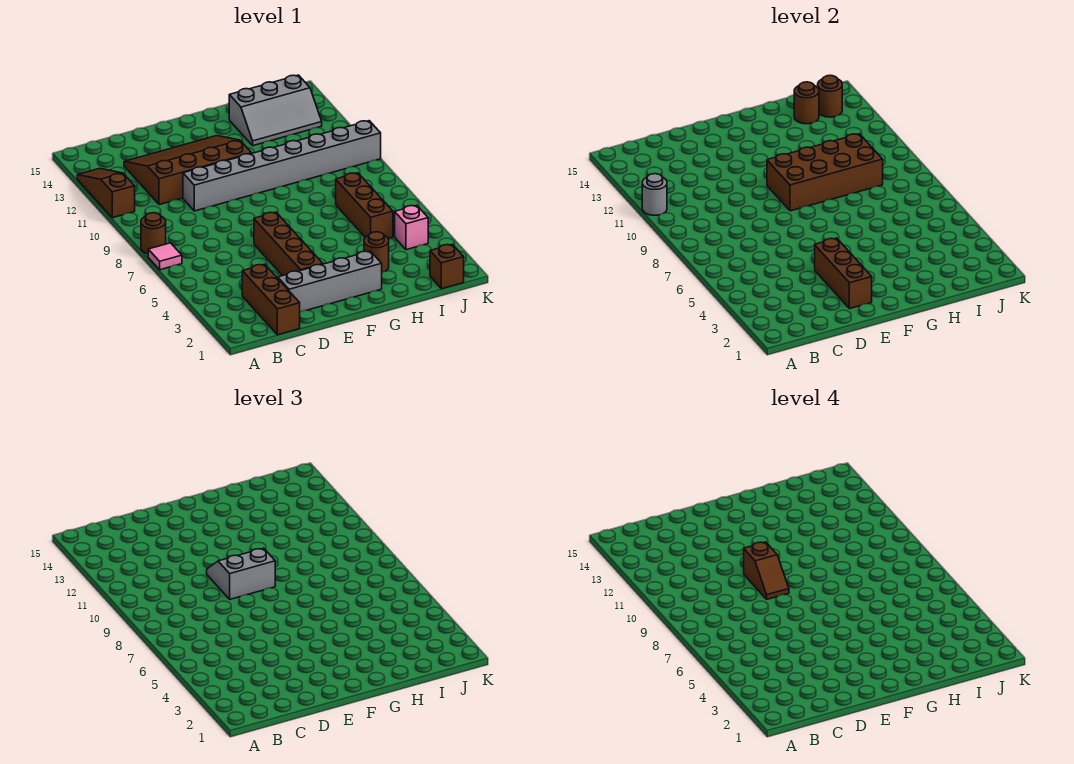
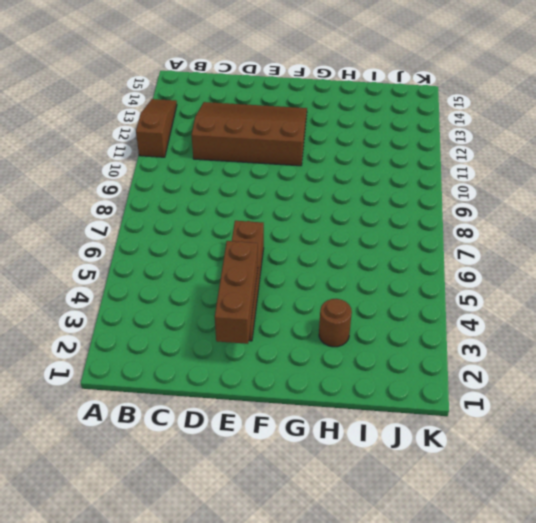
none -> pink 1x1 tile [148,243,182,270]
none -> brown 1x1 round brick [141,213,166,254]
none -> brown 1x3 brick [242,264,300,335]

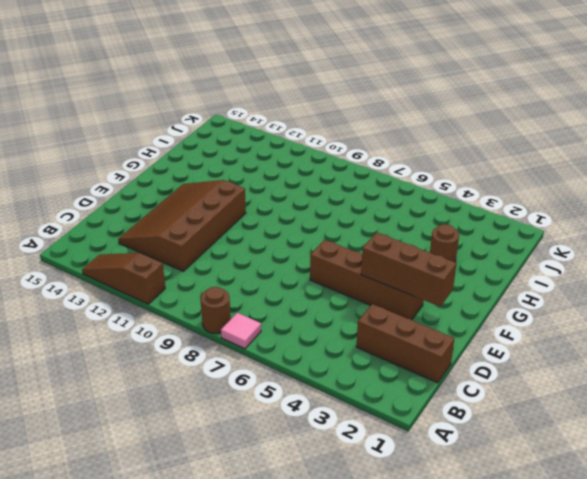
none -> grey 1x4 brick [278,251,382,312]
none -> grey 1x8 brick [183,121,381,211]
none -> grey 2x3 slope [229,75,322,146]

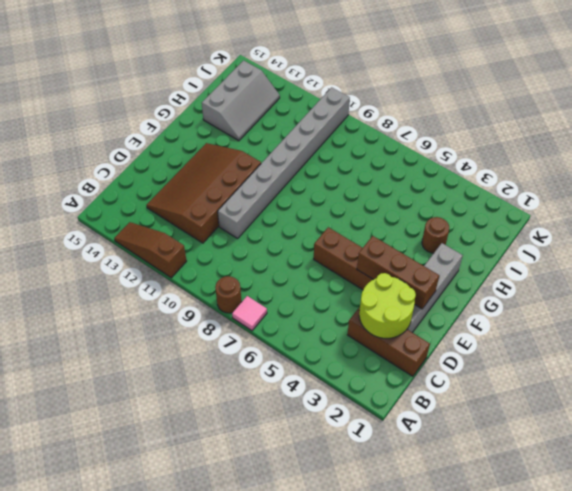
lime 2x2 round brick [359,273,416,338] -> none
none -> brown 1x3 brick [336,173,393,238]
none -> brown 1x1 brick [430,244,464,289]
none -> pink 1x1 brick [395,205,428,250]

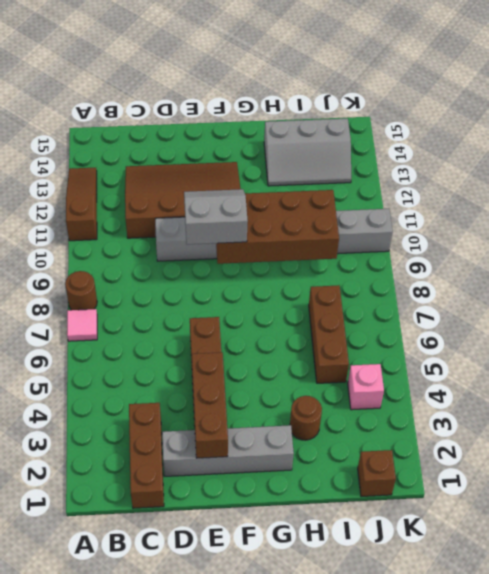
none -> grey 1x1 round brick [642,174,667,215]
none -> brown 1x1 round brick [794,82,819,124]
none -> brown 1x1 round brick [818,75,842,117]

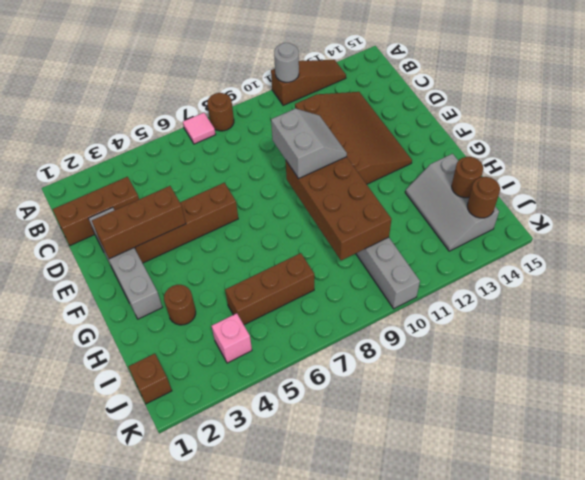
none -> brown 1x2 slope [744,542,789,599]

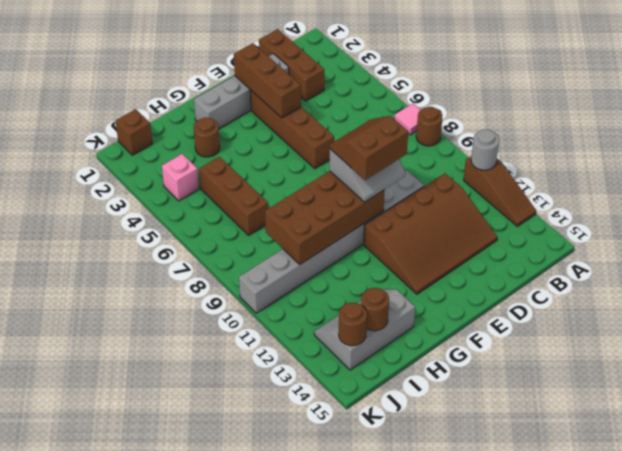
brown 2x2 slope [330,116,408,180] -> brown 1x2 slope [744,542,789,599]

